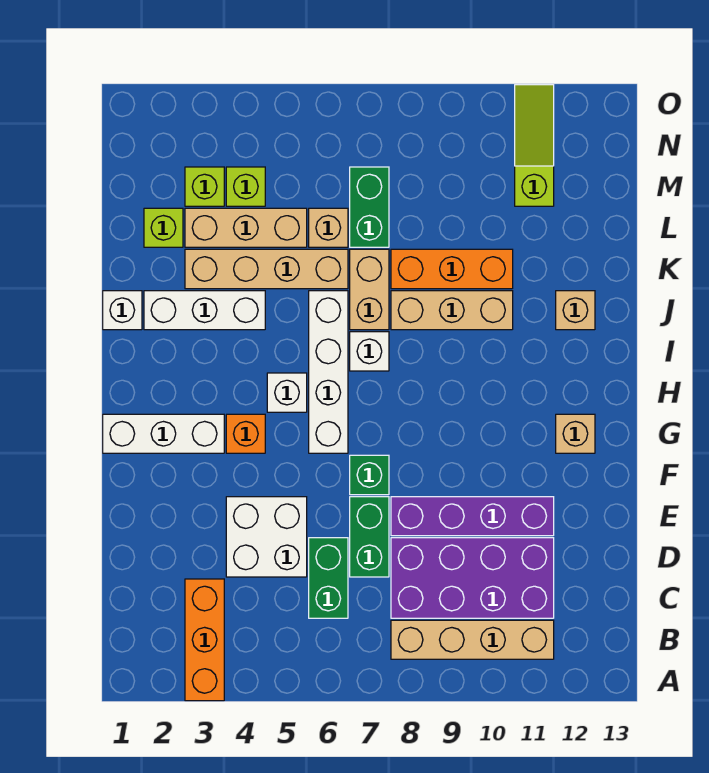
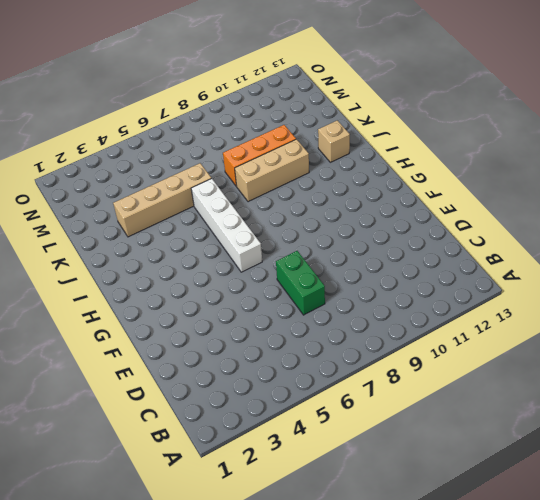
none -> orange 1x3 brick [185,579,224,701]
none -> tan 1x4 brick [391,620,554,659]
none -> green 1x2 brick [309,538,348,618]

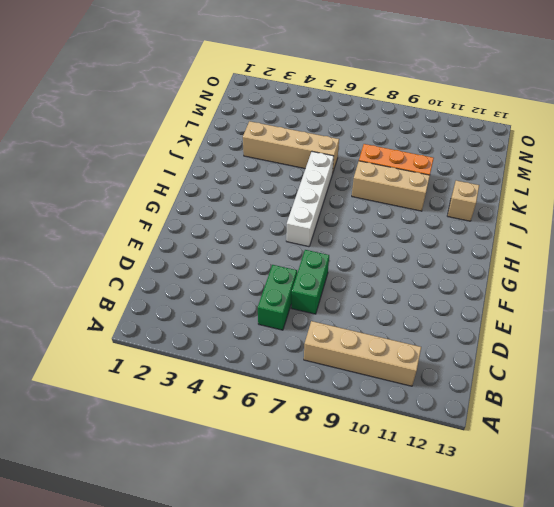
none -> orange 1x3 brick [185,579,224,701]
none -> purple 2x4 brick [391,538,554,618]
none -> white 2x2 brick [226,497,307,577]

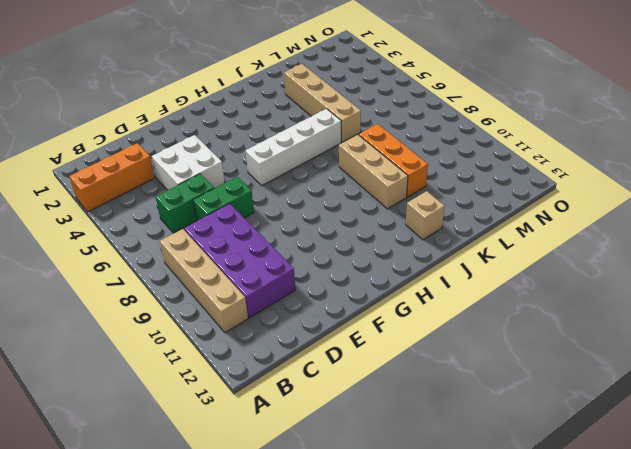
none -> purple 1x4 brick [391,497,554,536]
none -> green 1x1 brick [350,455,389,495]
none -> white 1x3 brick [103,414,224,453]

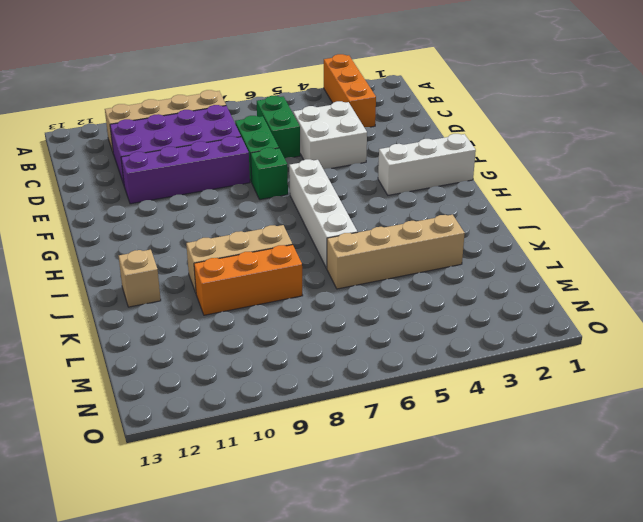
none -> orange 1x1 brick [226,414,265,453]
none -> tan 1x1 brick [556,414,595,453]
none -> white 1x1 brick [267,373,307,412]

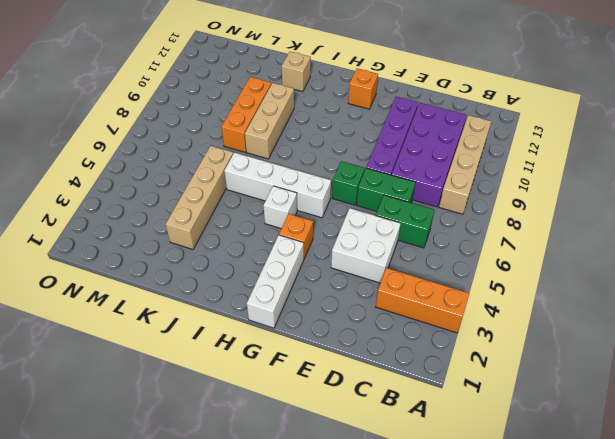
orange 1x1 brick [348,68,378,109] -> tan 1x1 brick [556,414,595,453]
none -> white 1x1 brick [350,332,389,371]
none -> white 1x1 brick [103,291,142,330]
none -> white 1x3 brick [144,291,265,330]

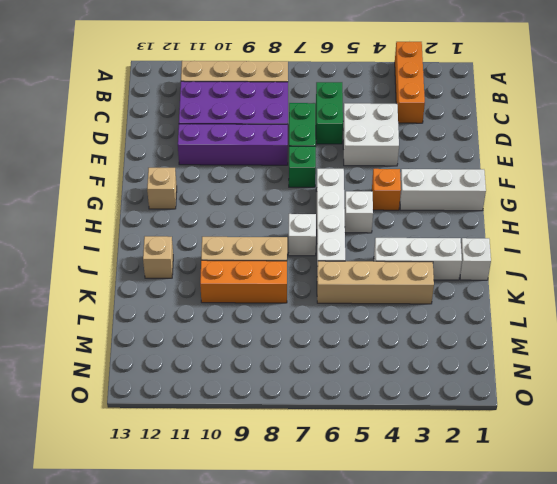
none -> tan 1x2 brick [350,249,389,330]
none -> lime 1x1 brick [144,208,183,247]
none -> tan 1x3 brick [185,208,307,247]

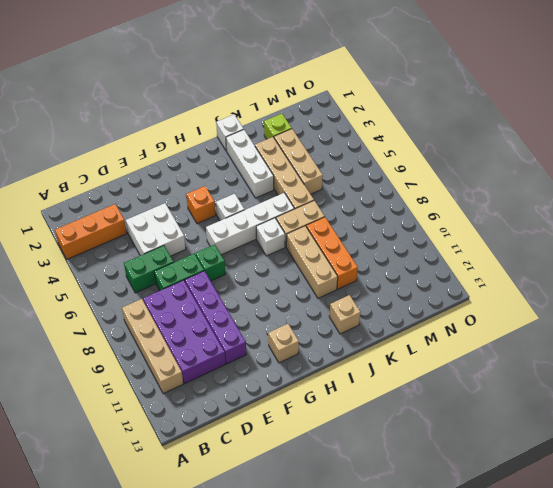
none -> white 1x3 brick [103,414,224,453]
none -> tan 1x1 brick [309,208,348,247]
none -> green 1x2 brick [350,167,389,247]

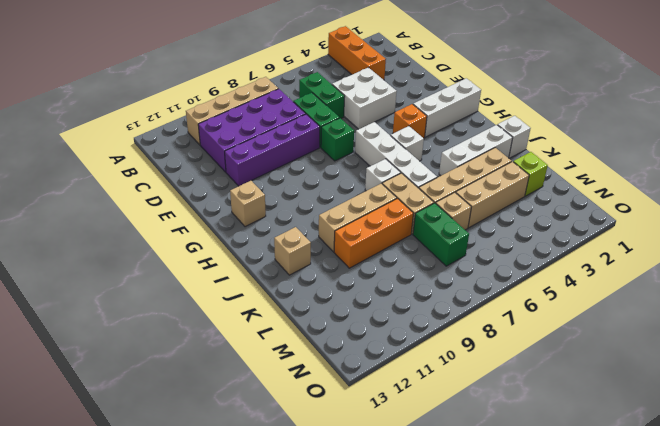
none -> lime 1x1 brick [185,167,224,206]
none -> lime 1x1 brick [226,167,265,206]
none -> lime 1x3 slope [515,85,554,206]

